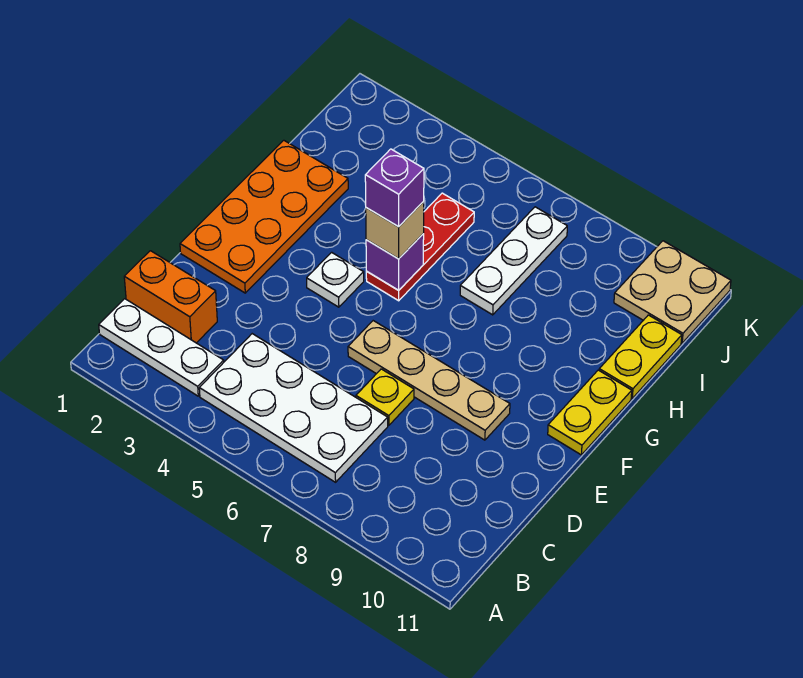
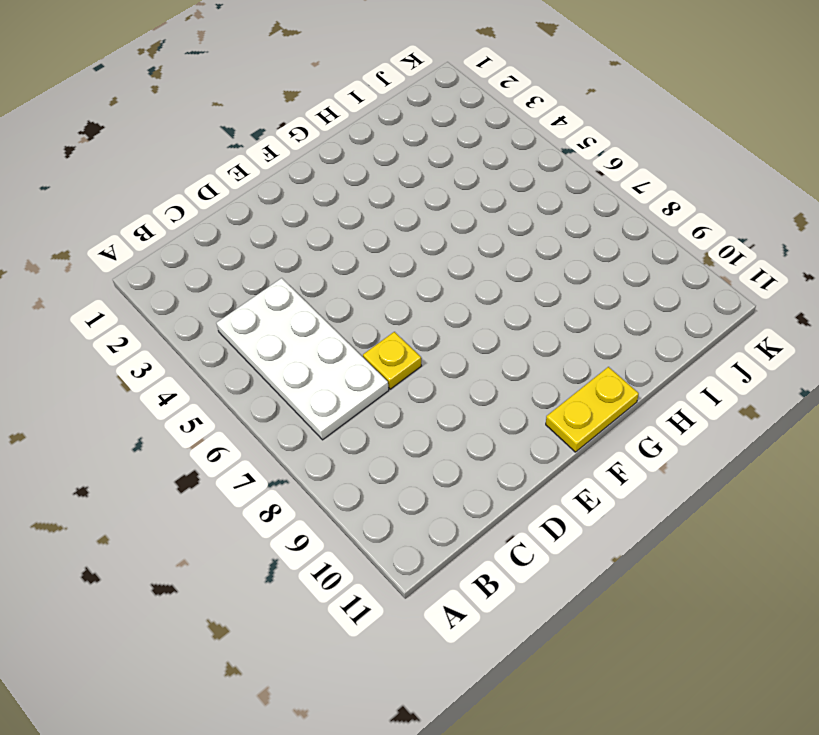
none -> white 1x3 plate [99,299,224,396]
none -> orange 1x2 brick [124,251,217,343]
none -> orange 2x4 plate [180,140,348,293]

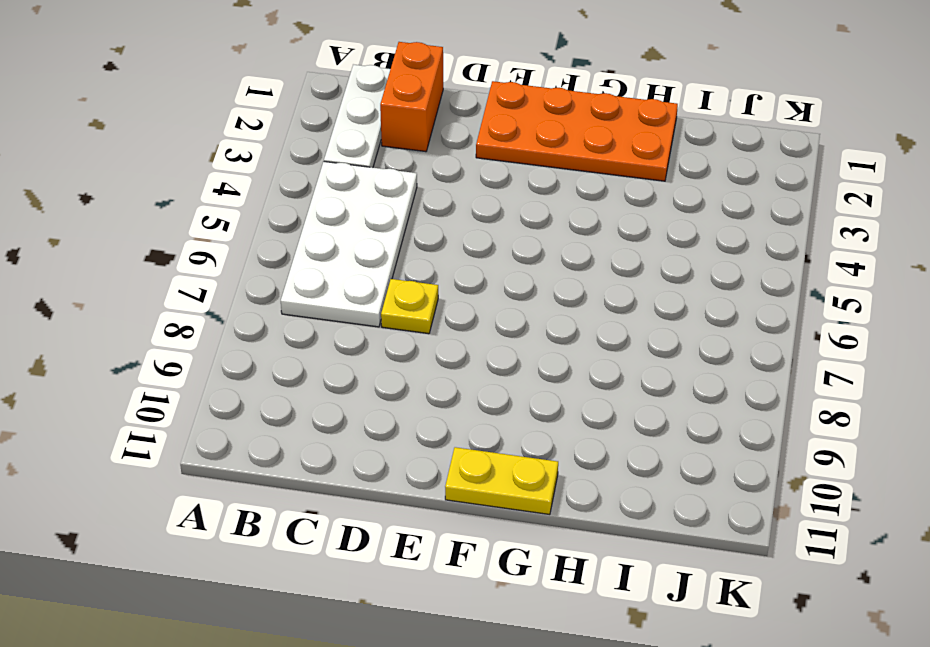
none -> tan 1x4 plate [348,321,510,440]
none -> white 1x1 plate [307,252,364,307]
none -> red 1x3 plate [366,193,474,301]

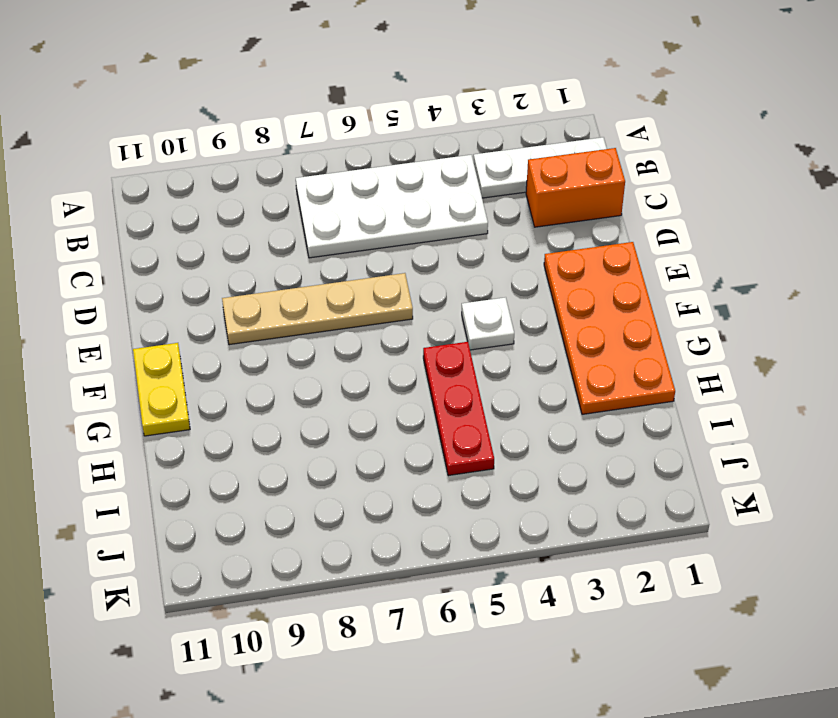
none -> yellow 1x1 plate [356,369,414,425]
none -> white 1x3 plate [460,207,567,315]
none -> yellow 1x2 plate [599,315,682,398]

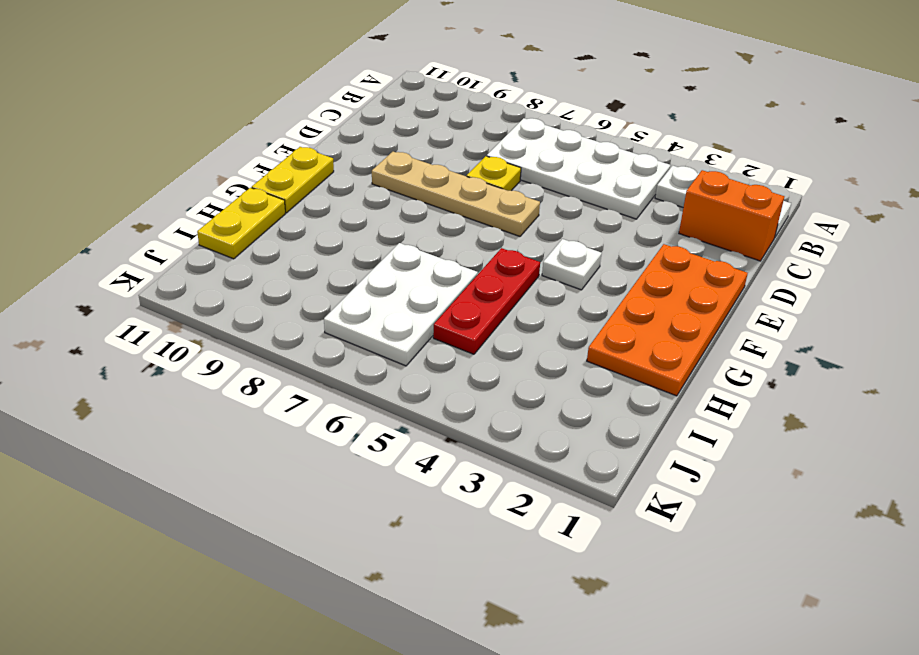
white 2x3 plate [324,243,478,366] -> white 1x3 plate [460,207,567,315]
none -> tan 2x2 plate [614,241,731,343]
none -> purple 1x1 brick [366,234,424,290]
none -> tan 1x1 brick [366,202,424,259]

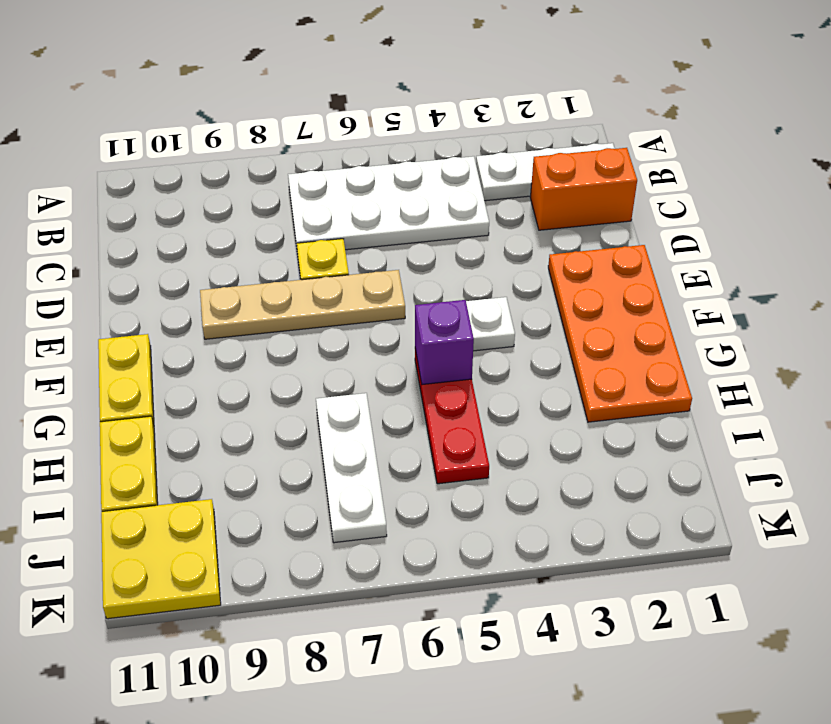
yellow 2x2 plate [101,499,221,619] -> tan 2x2 plate [614,241,731,343]
none -> tan 1x1 brick [366,202,424,259]
none -> purple 1x1 brick [365,149,424,227]

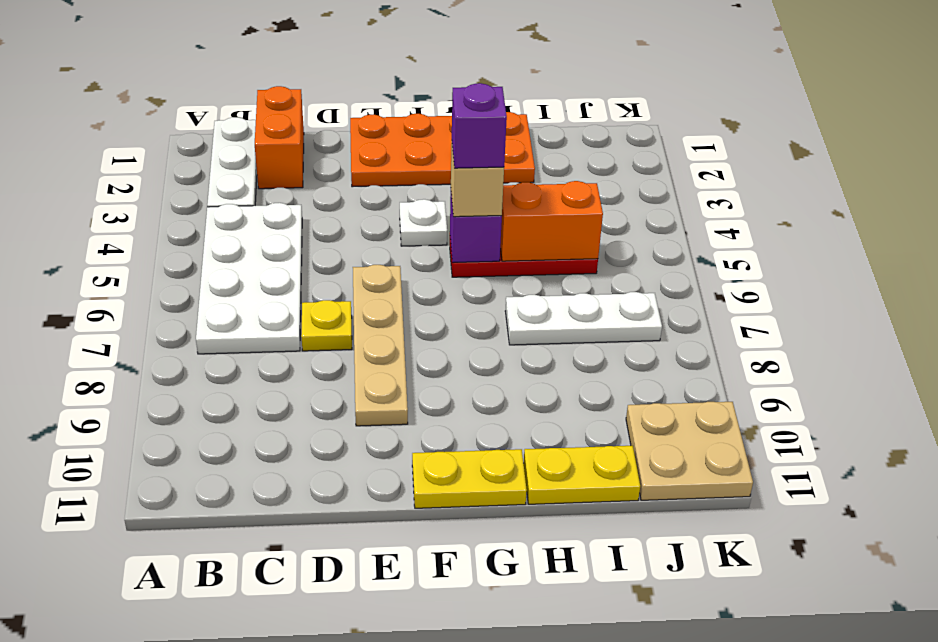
orange 1x2 brick [500,181,603,261] -> none

